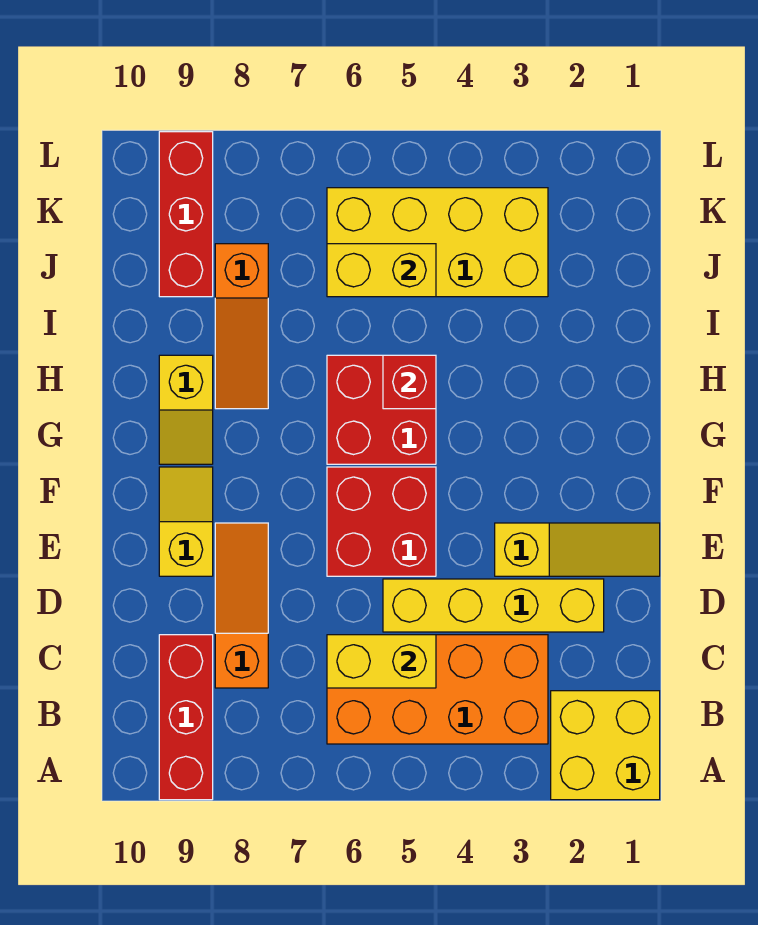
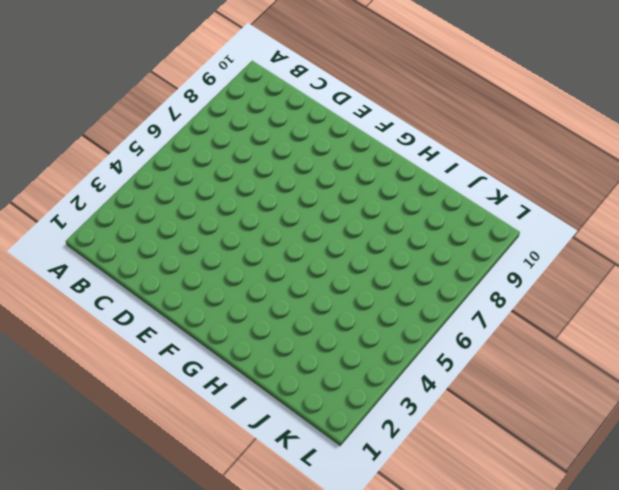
none -> yellow 2x2 brick [551,691,660,800]
none -> red 1x3 brick [159,635,213,800]
none -> orange 2x4 brick [327,635,548,744]

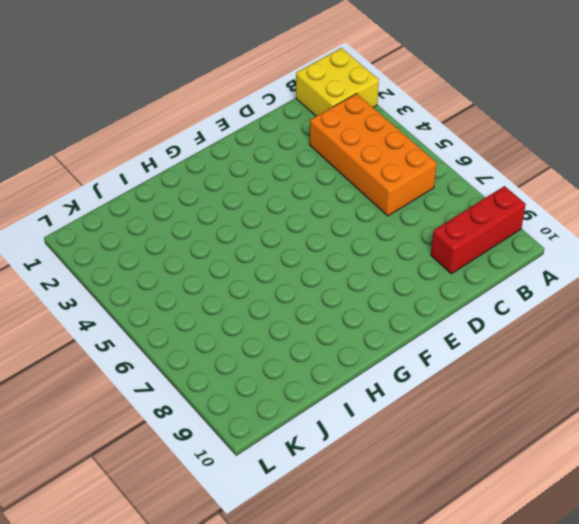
none -> orange 1x3 slope [215,523,268,688]
none -> yellow 1x4 brick [383,579,604,632]
none -> yellow 1x3 slope [495,523,660,576]

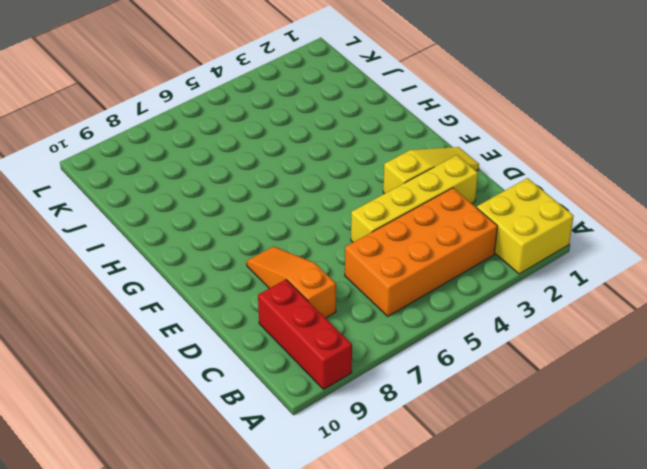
none -> red 2x2 brick [327,467,436,576]
none -> yellow 1x2 slope [159,467,213,576]
none -> red 2x2 brick [327,355,436,464]

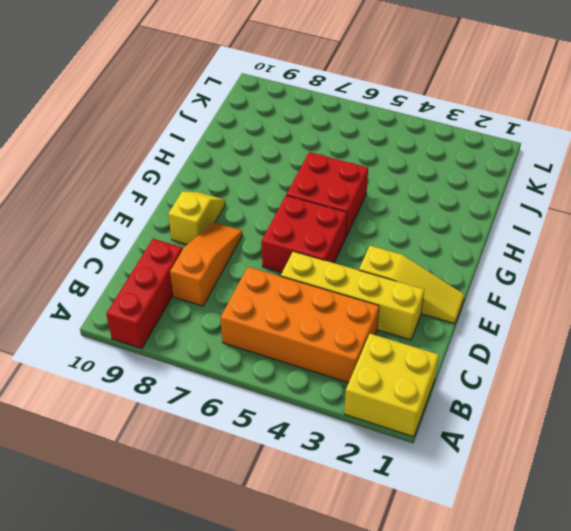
none -> yellow 1x2 slope [159,355,213,464]
none -> orange 1x3 slope [215,244,268,409]
none -> yellow 2x4 brick [327,188,548,297]

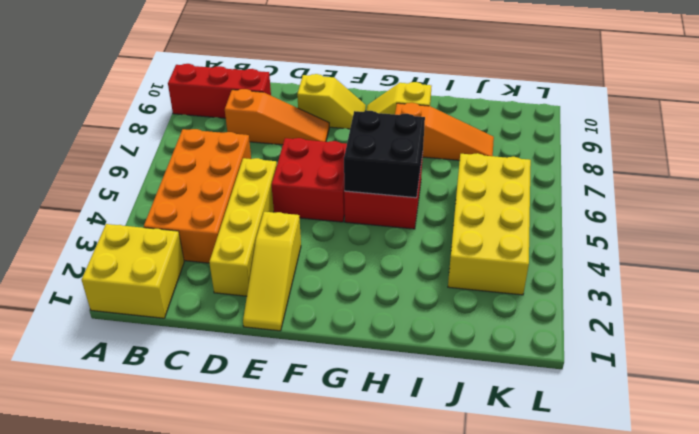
black 2x2 brick [344,111,425,198] -> red 1x1 brick [383,355,436,409]
orange 1x3 slope [395,103,494,160] -> orange 1x3 slope turned to [215,244,268,409]
none -> red 1x3 brick [159,132,213,297]
none -> yellow 1x2 brick [327,635,436,688]
none -> yellow 1x2 brick [327,244,436,297]

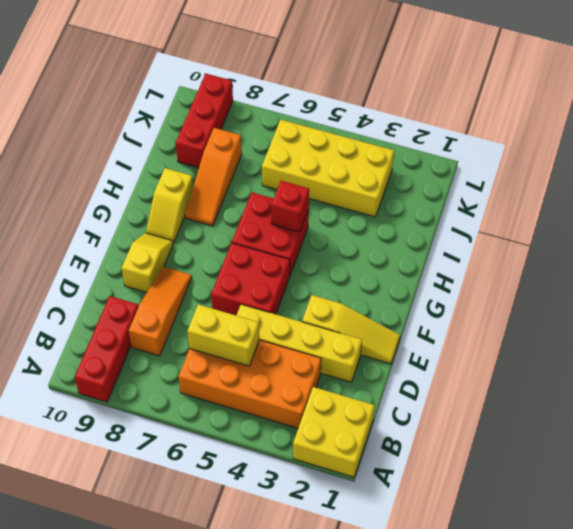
none -> yellow 1x2 brick [327,244,436,297]

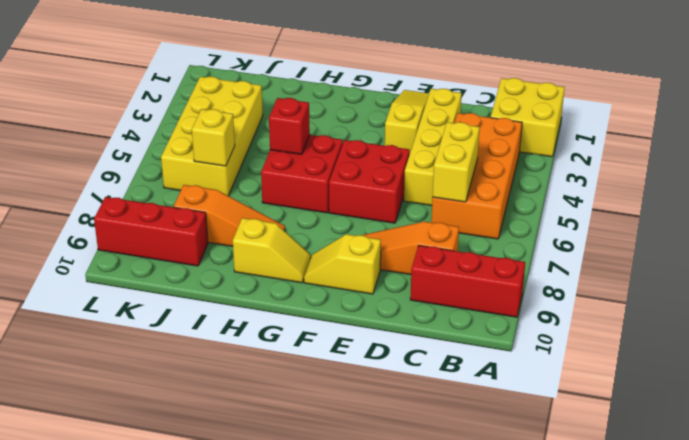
yellow 1x1 brick [192,109,235,166] -> yellow 1x2 brick [327,244,436,297]

